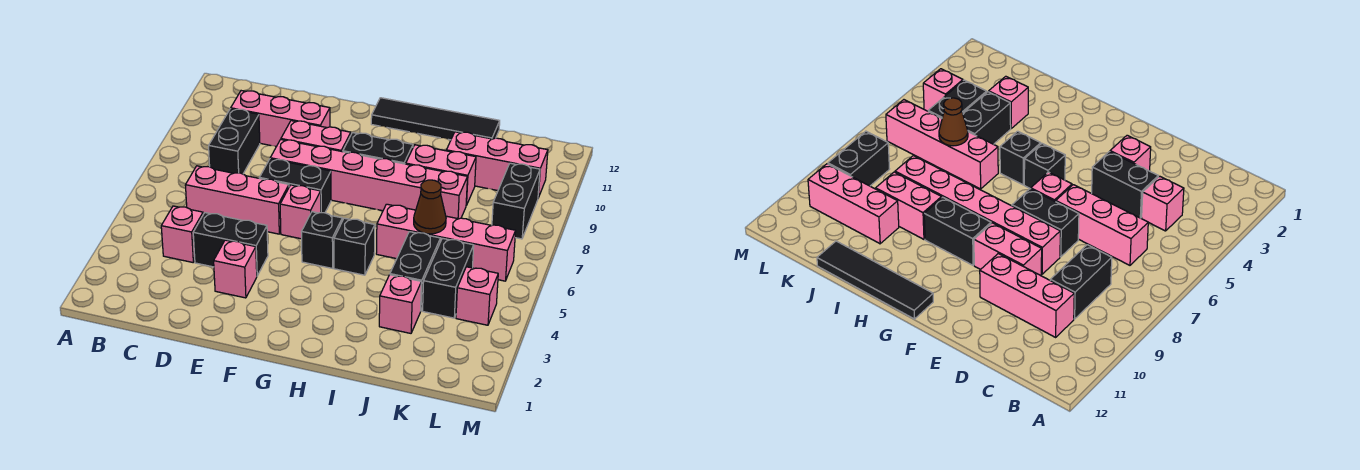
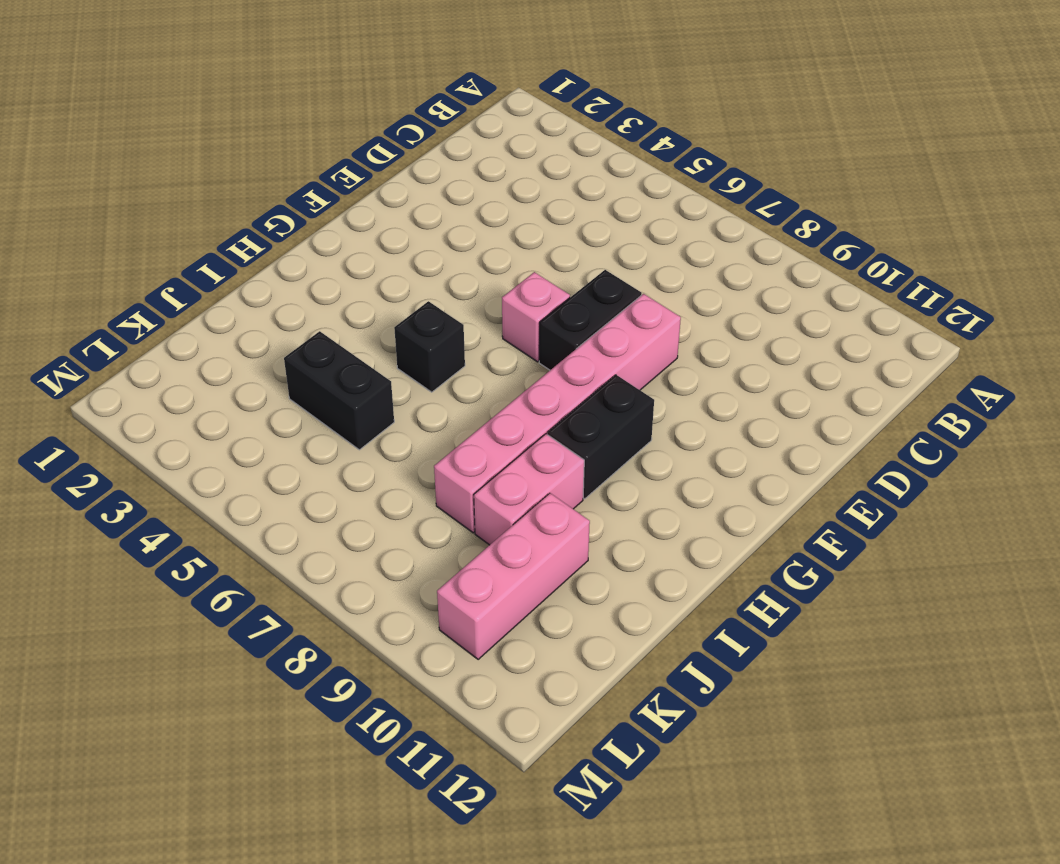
none -> pink 1x1 brick [161,206,203,262]
none -> pink 1x3 brick [185,166,289,234]
none -> black 1x2 brick [209,108,260,174]

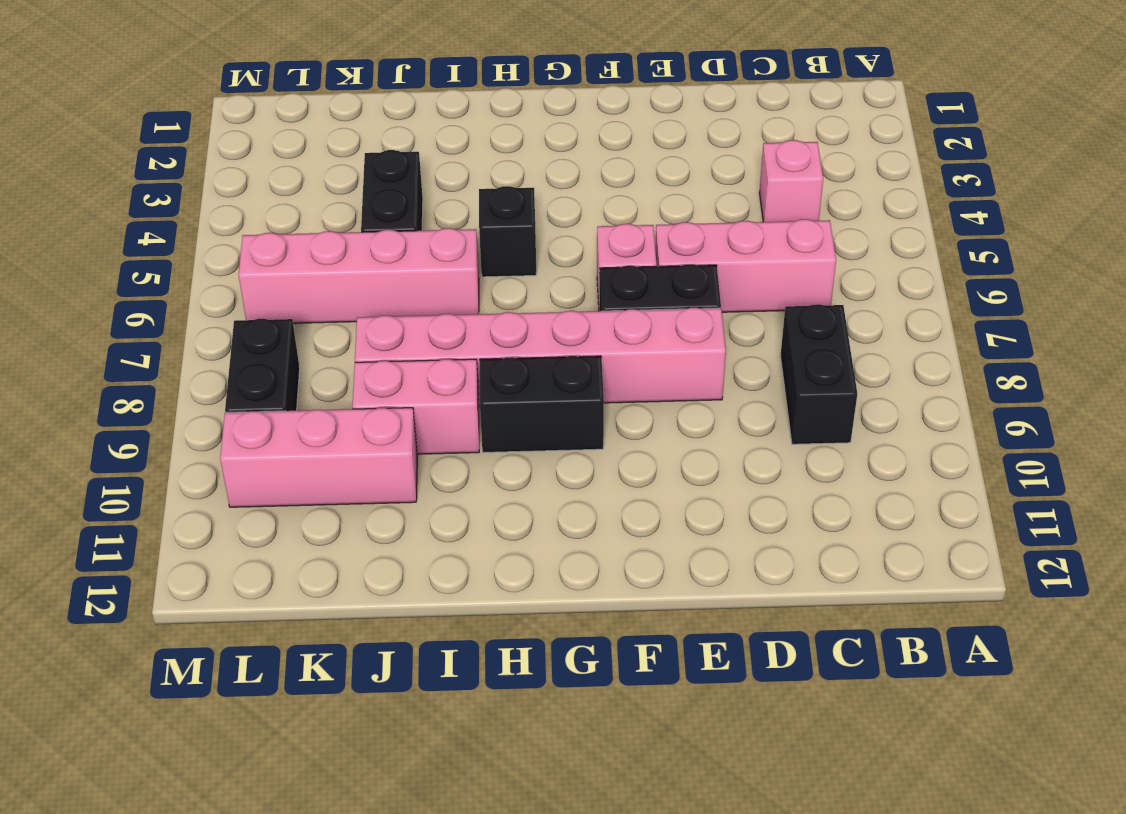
none -> pink 1x3 brick [231,91,330,147]
none -> black 1x2 brick [193,213,268,276]
none -> pink 1x1 brick [214,240,257,298]

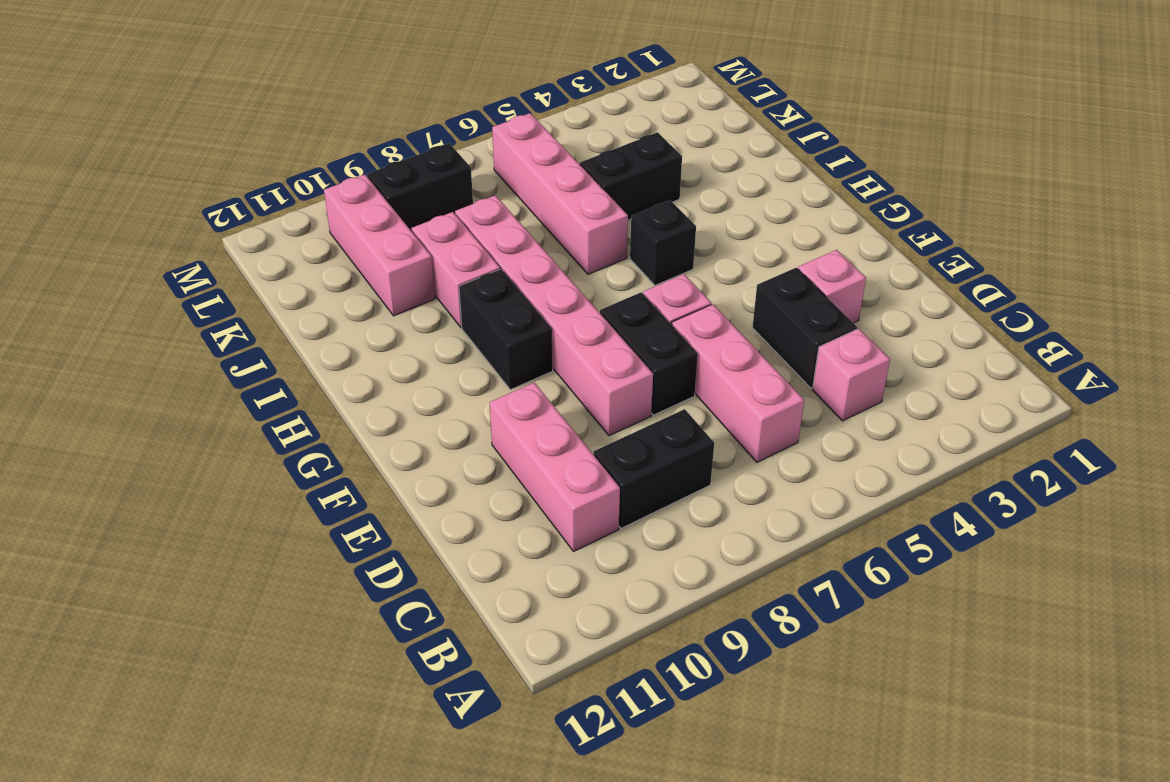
none -> pink 1x2 brick [281,121,351,152]
none -> black 1x1 brick [302,212,343,268]
none -> black 1x4 tile [371,98,500,140]

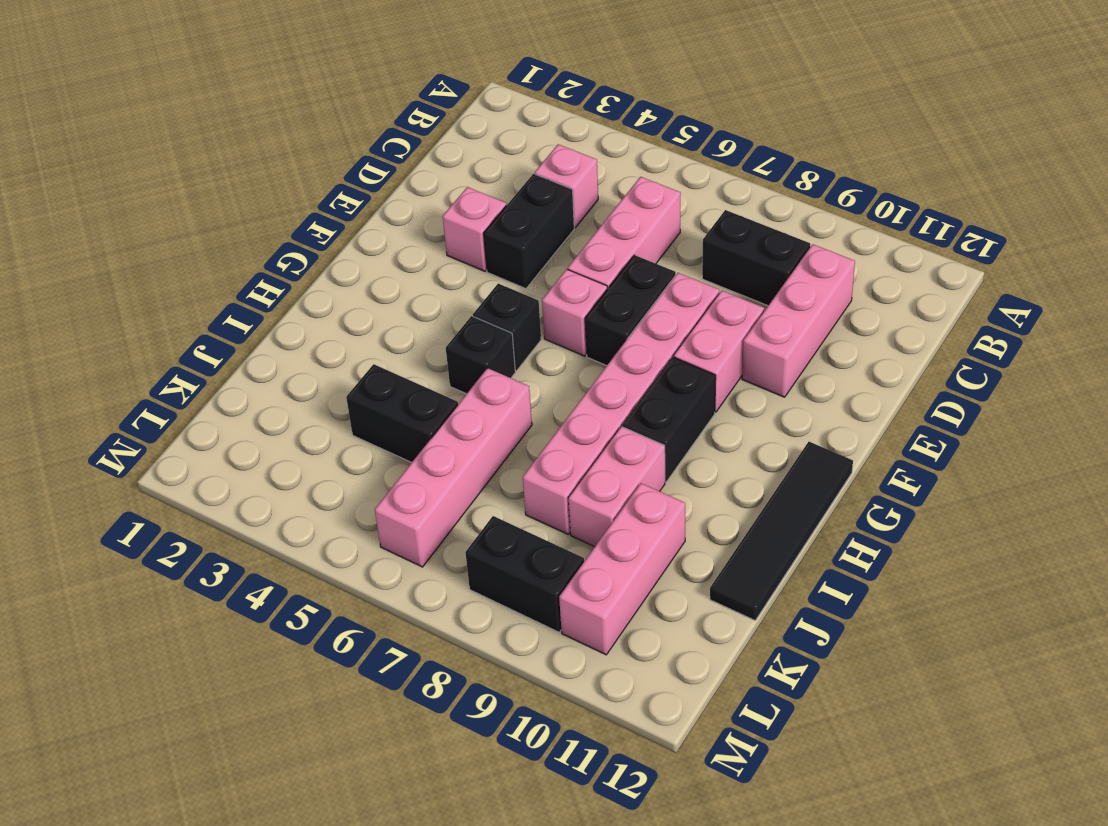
none -> pink 1x1 brick [379,275,421,333]
none -> black 1x2 brick [423,238,474,318]
none -> pink 1x1 brick [456,267,498,325]

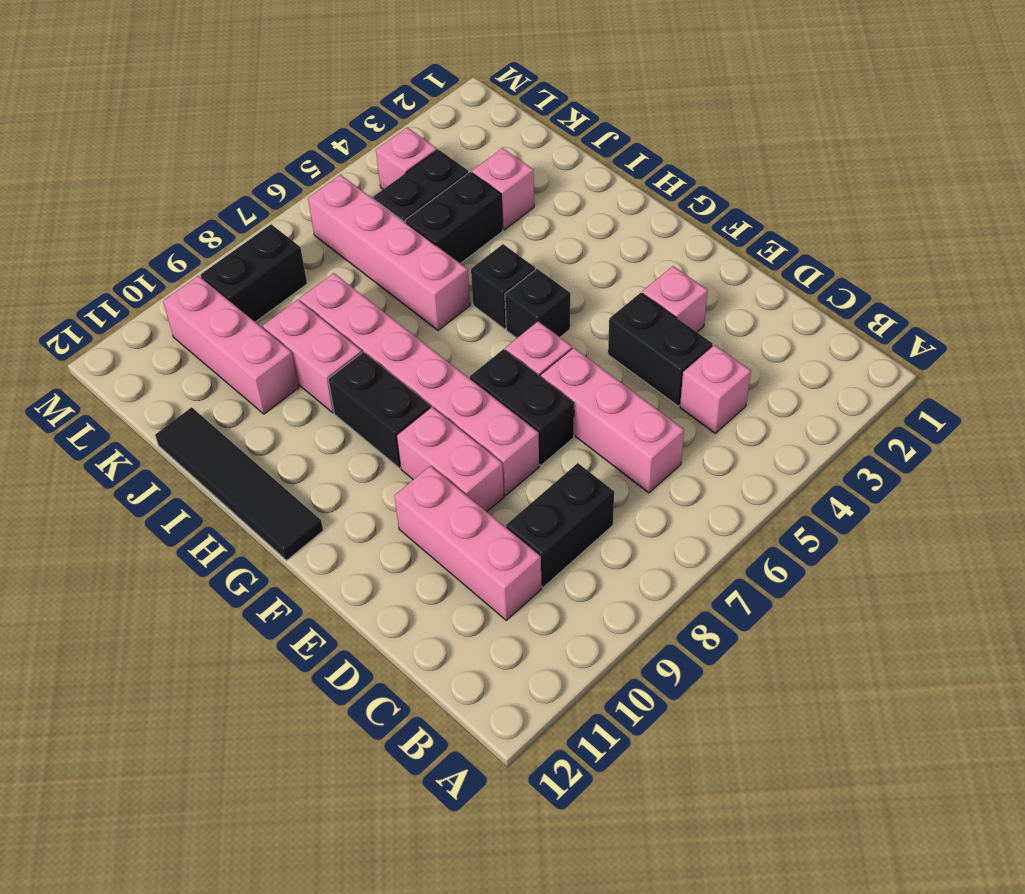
none -> brown 1x1 cone [414,180,446,234]

